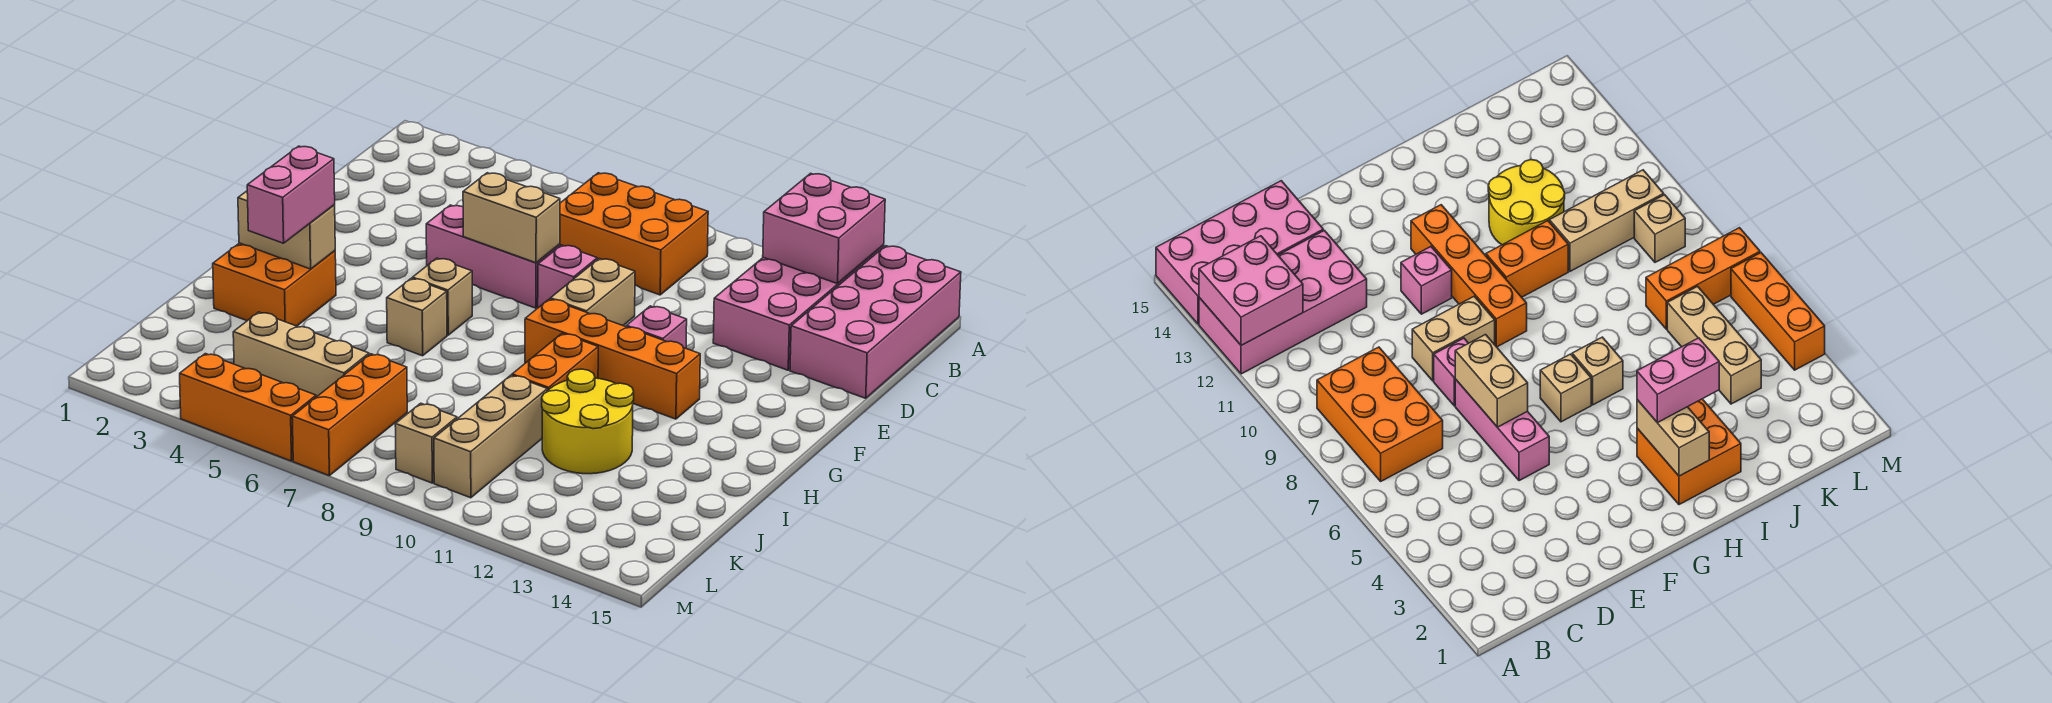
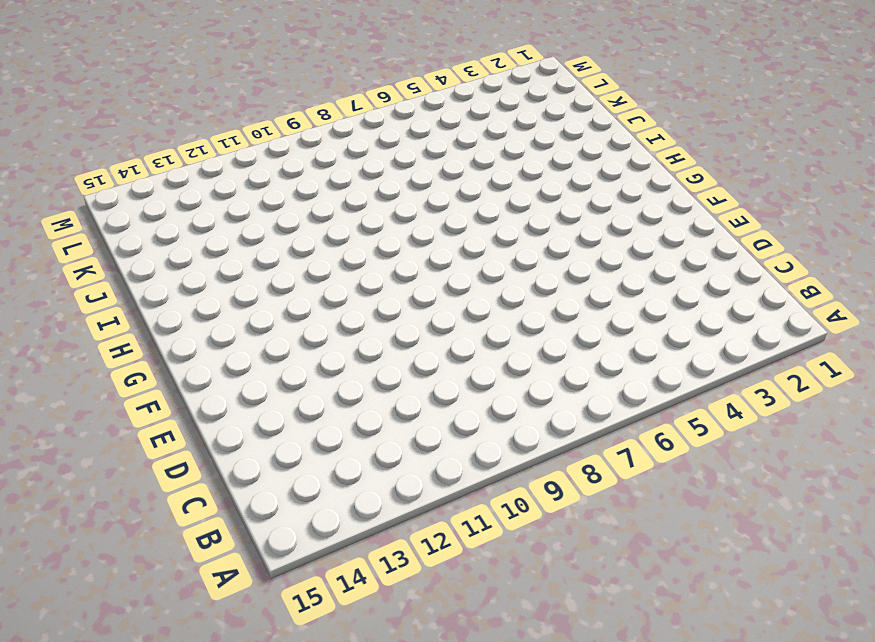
none -> pink 2x4 brick [713,245,884,370]
none -> pink 2x4 brick [790,246,961,398]
none -> orange 2x3 brick [560,173,708,295]

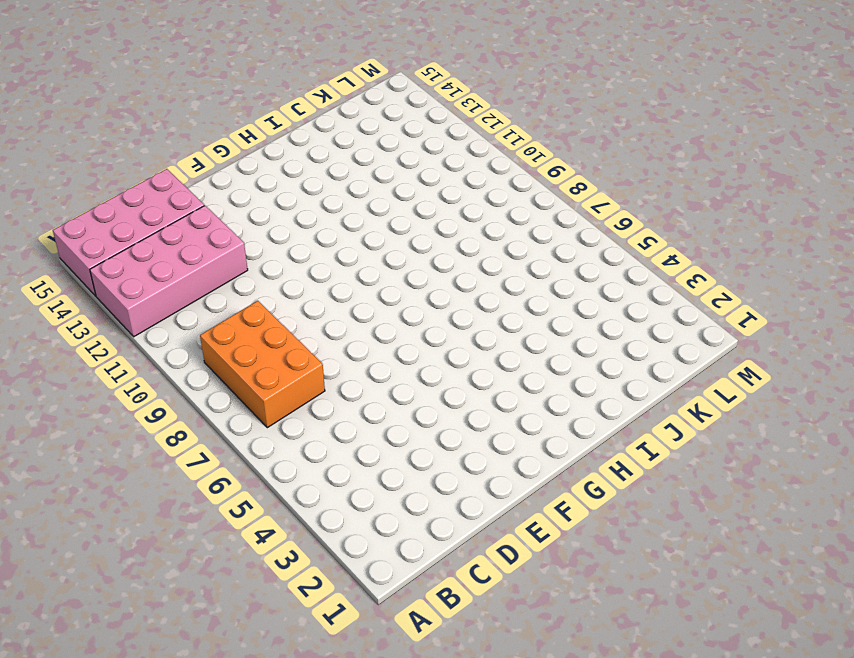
none -> pink 1x3 brick [426,205,560,308]
none -> pink 1x1 brick [538,245,597,308]
none -> tan 1x2 brick [550,259,635,326]

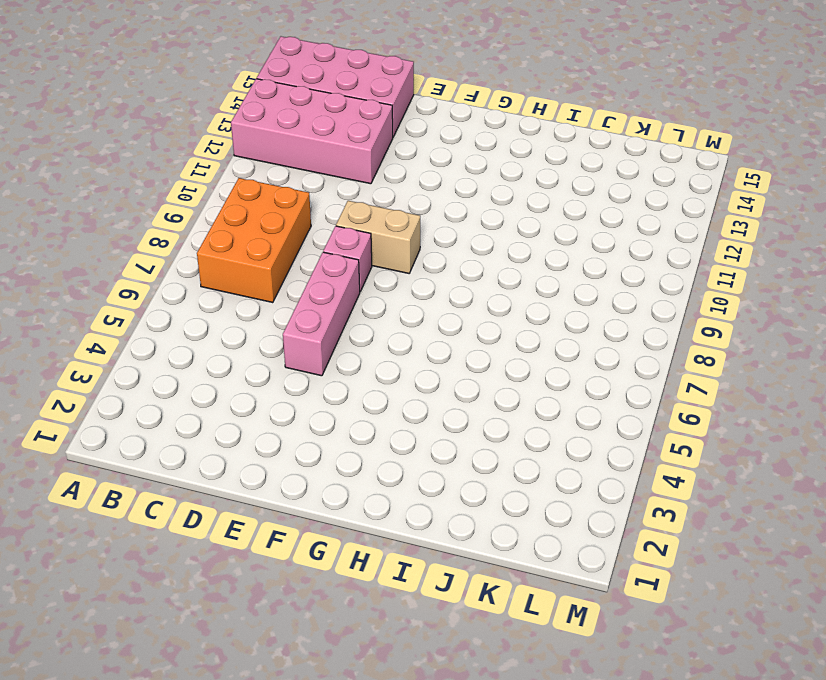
none -> pink 1x1 brick [626,306,687,348]
none -> tan 1x1 brick [412,258,472,335]
none -> orange 1x4 brick [525,299,700,419]

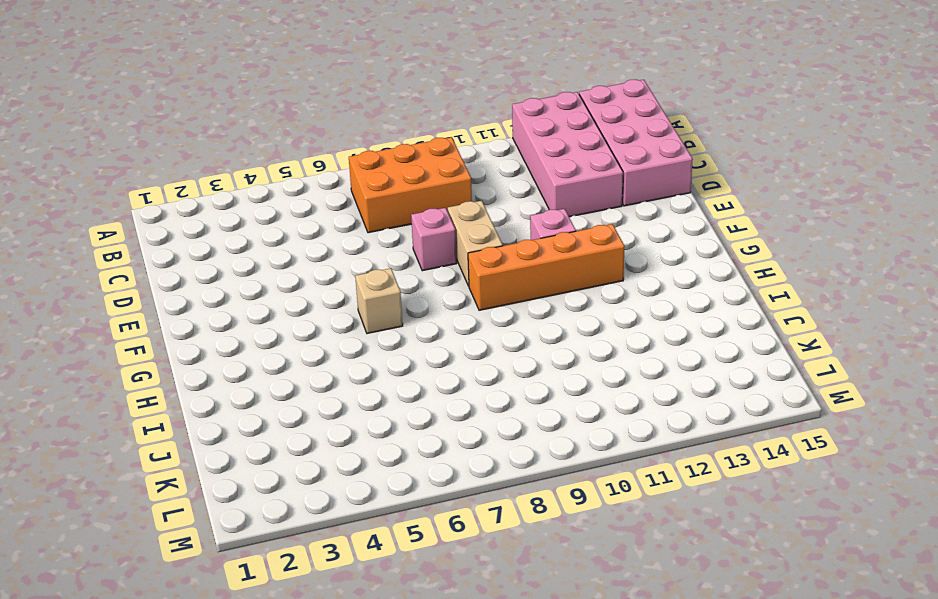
none -> pink 1x3 brick [426,205,560,308]
none -> orange 2x2 brick [213,243,336,326]
none -> tan 1x1 brick [387,278,447,356]

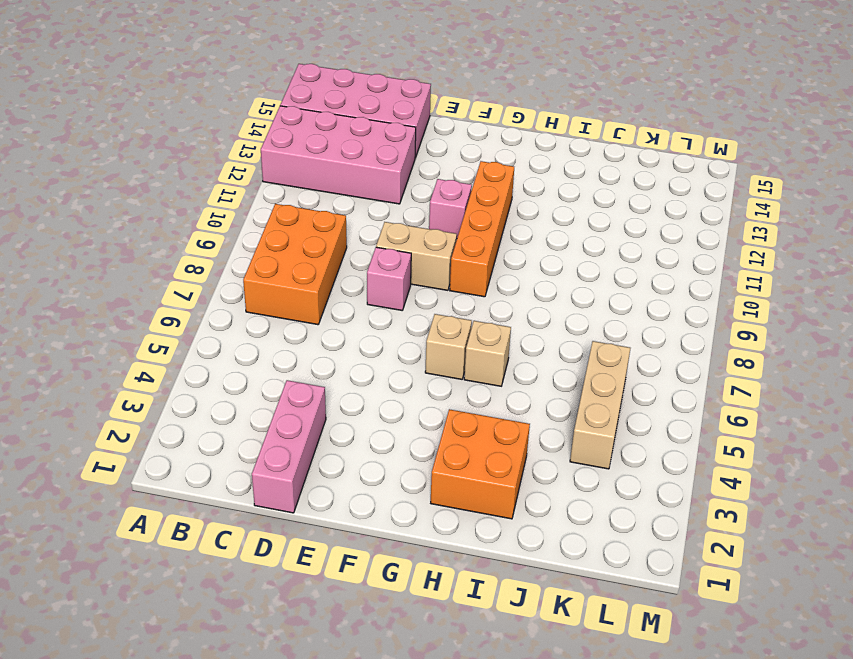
pink 1x3 brick [252,380,326,513] -> pink 1x3 brick moved to [426,205,560,308]
none -> orange 1x2 brick [512,333,598,391]
none -> yellow 2x2 round brick [542,369,634,474]
none -> tan 1x3 brick [434,375,547,498]

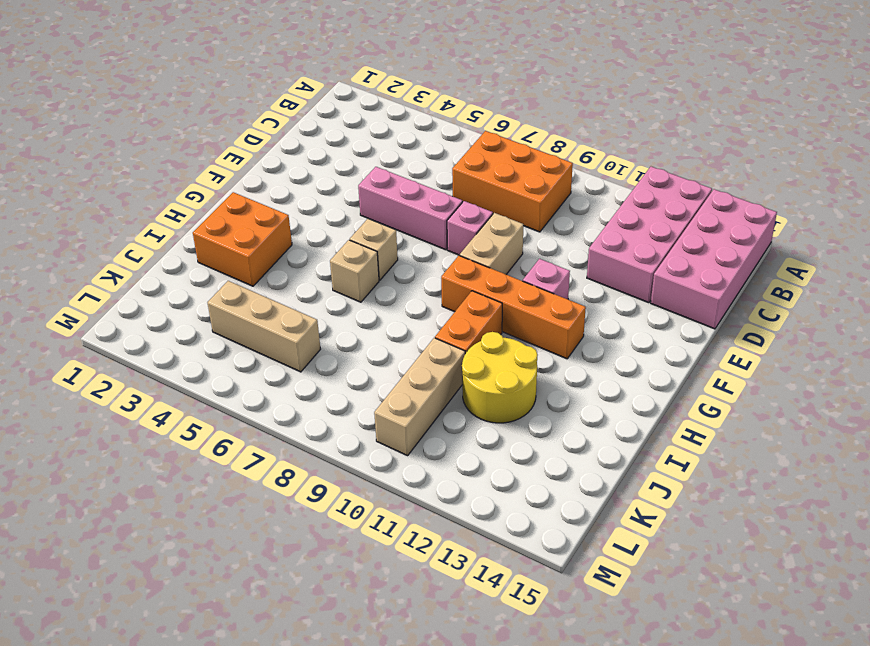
none -> orange 1x3 brick [292,354,407,476]
none -> tan 1x1 brick [395,403,457,483]
none -> orange 1x3 brick [180,354,316,461]

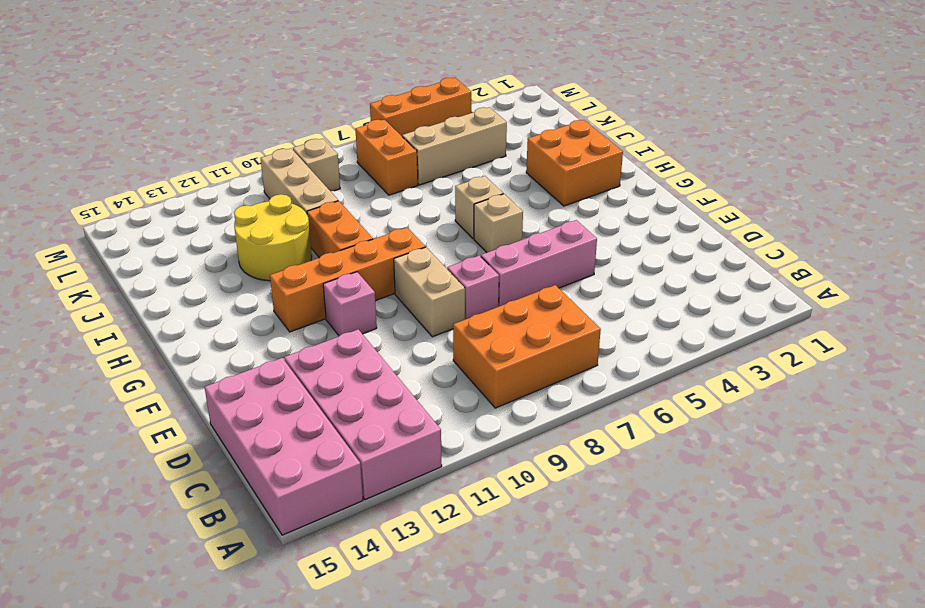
orange 1x2 brick [355,120,418,195] -> orange 1x3 brick [292,354,407,476]
none -> pink 2x2 brick [763,173,885,284]
none -> tan 1x2 brick [463,173,560,263]
none -> tan 1x2 brick [238,191,335,269]

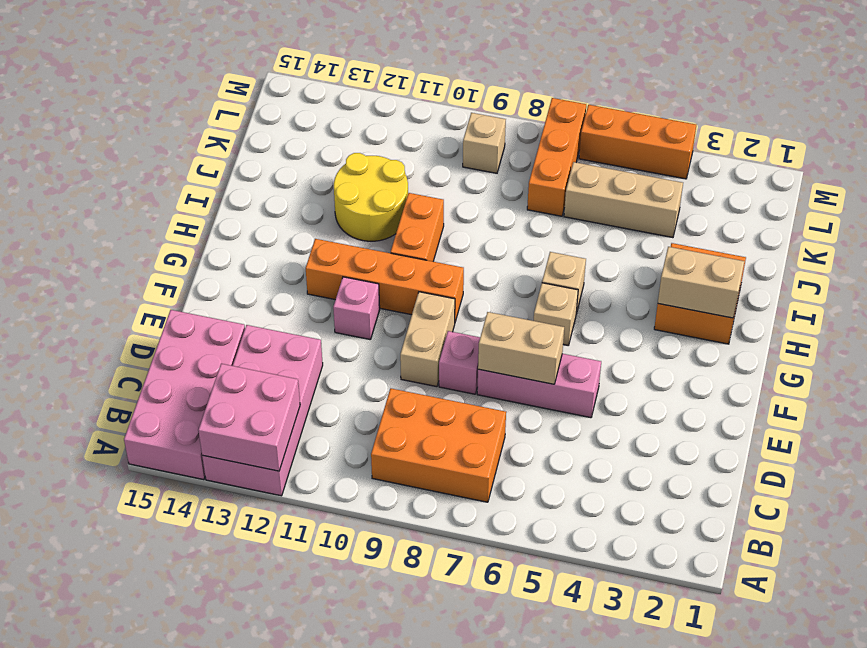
none -> tan 1x3 brick [434,375,547,498]
none -> pink 1x2 brick [247,146,335,243]

